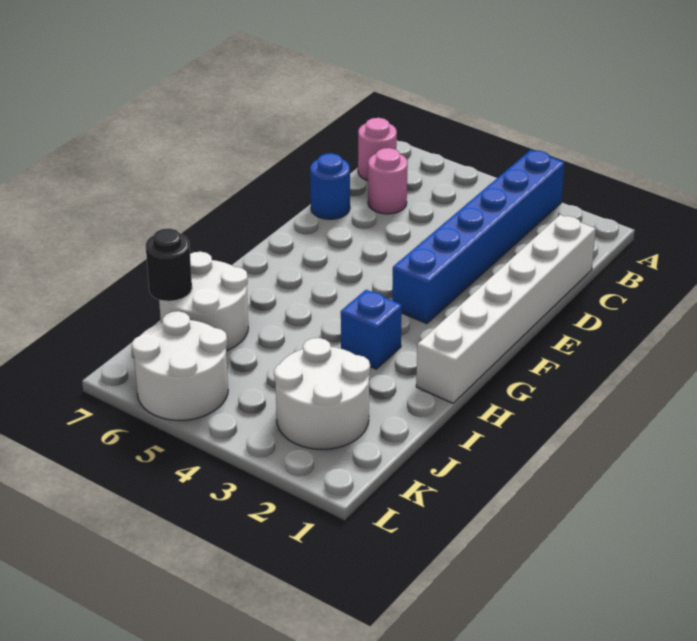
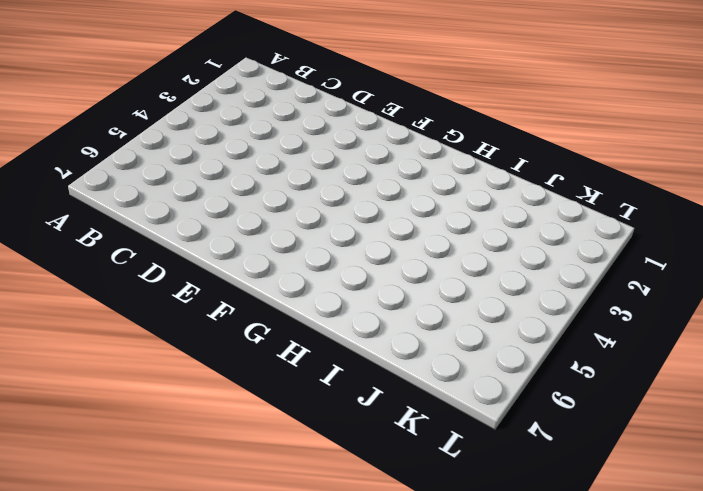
none -> blue 1x6 brick [392,150,565,324]
none -> pink 1x1 round brick [358,118,397,181]

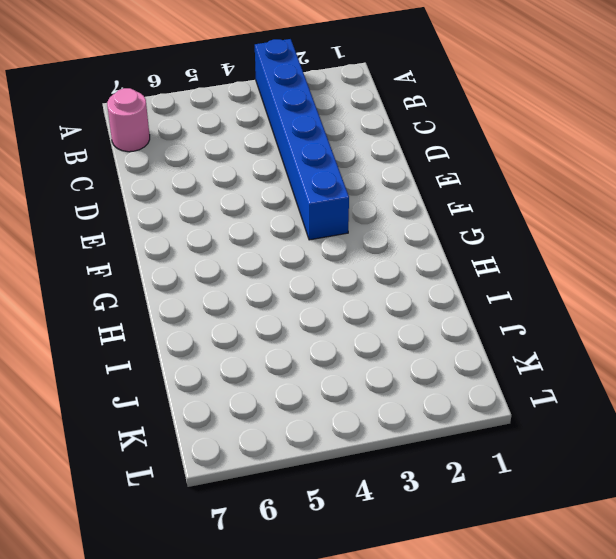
none -> white 1x6 brick [416,215,596,403]
none -> pink 1x1 round brick [368,148,408,214]

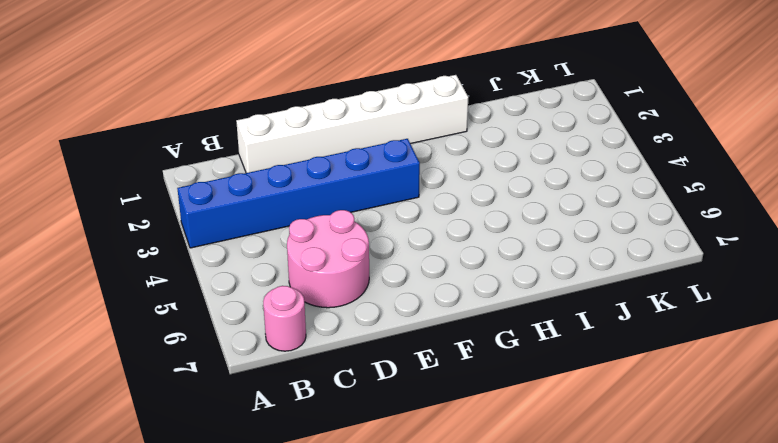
pink 2x2 round brick [287,210,369,308] -> pink 1x1 round brick [368,148,408,214]
none -> blue 1x1 round brick [310,153,350,219]
none -> blue 1x1 brick [341,290,402,369]

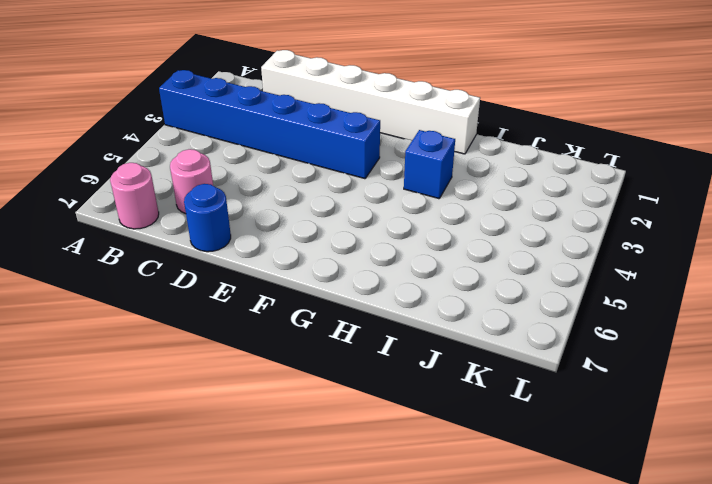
none -> white 2x2 round brick [159,252,248,351]
none -> white 2x2 round brick [274,338,370,449]

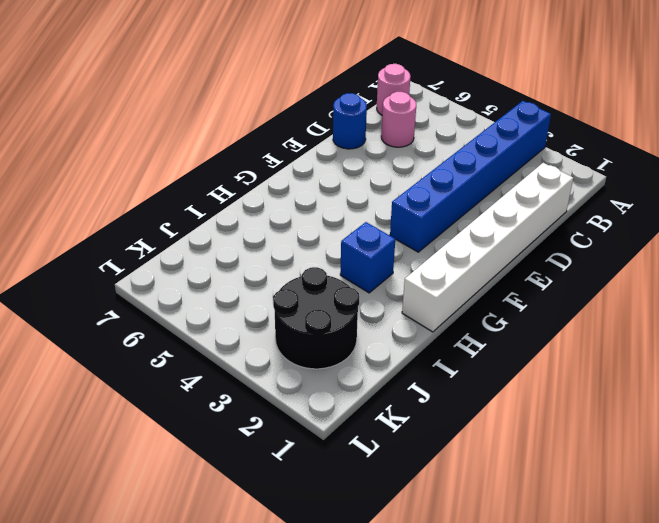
black 2x2 round brick [273,267,359,369] -> white 2x2 round brick [274,338,370,449]
none -> white 2x2 round brick [159,252,248,351]
none -> white 2x2 round brick [132,311,228,420]

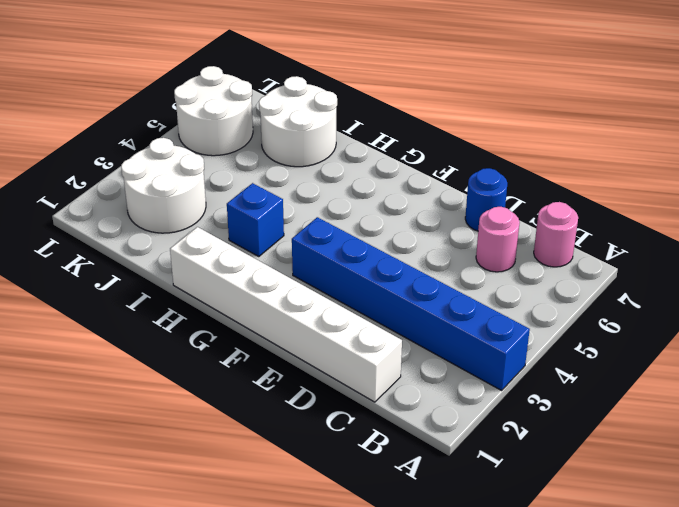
none -> black 1x1 round brick [146,228,192,301]

